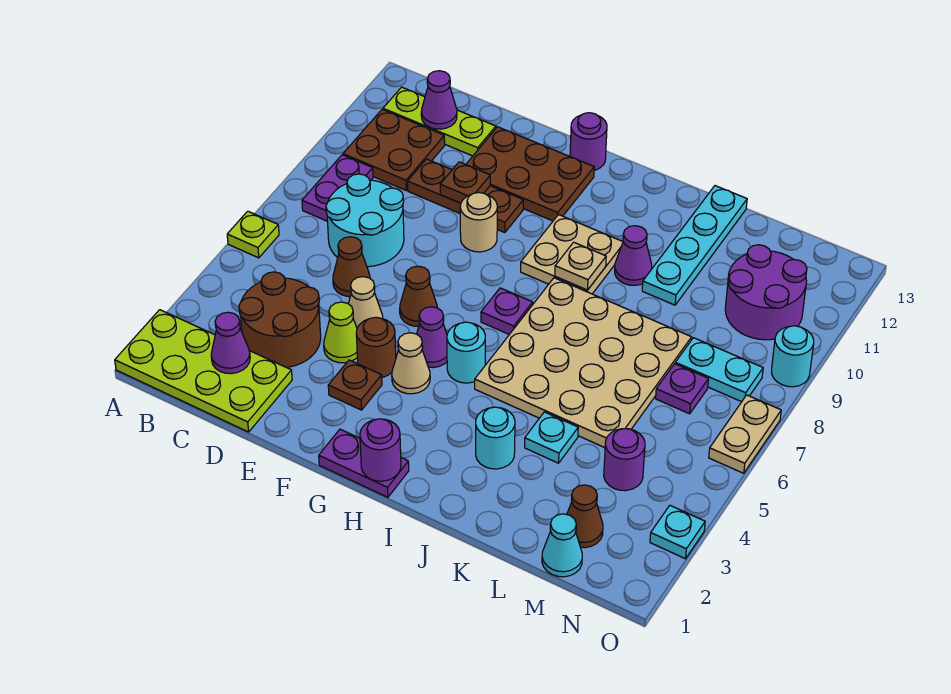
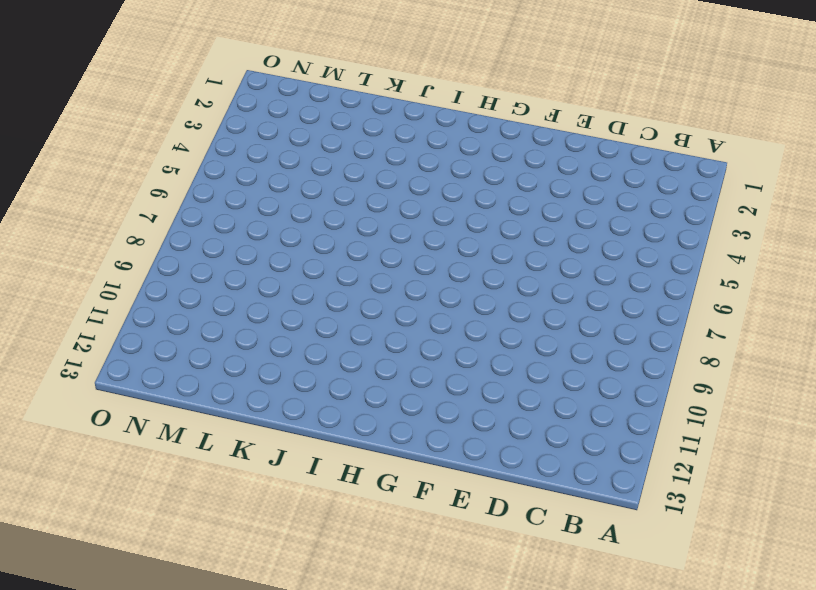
none -> lime 2x4 plate [115,310,292,432]
none -> lime 1x1 plate [227,211,279,258]
none -> purple 1x2 plate [302,155,373,221]
none -> brown 2x2 plate [343,109,445,190]

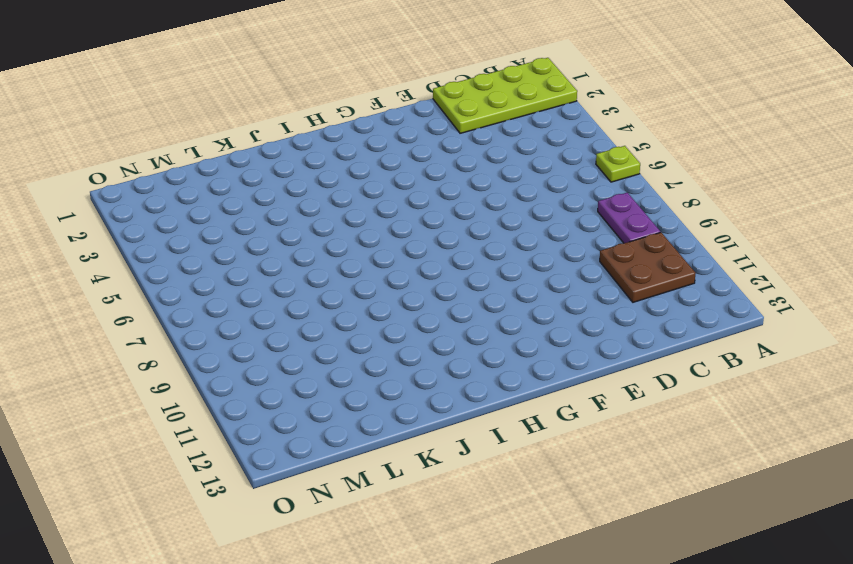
none -> lime 1x3 plate [383,87,496,156]
none -> brown 2x2 round brick [239,272,321,367]
none -> cyan 2x2 round brick [326,174,404,267]
none -> brown 1x1 cone [333,237,370,297]

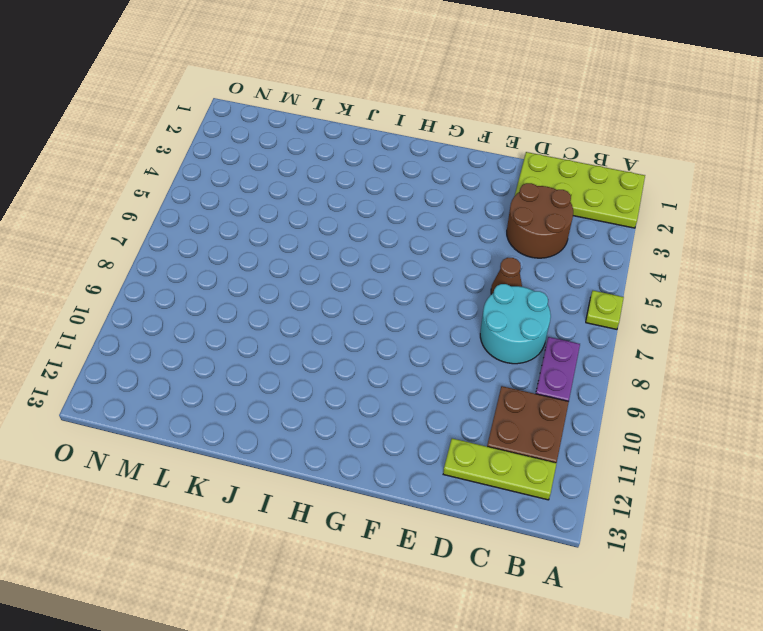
none -> brown 1x3 plate [408,159,523,233]
none -> lime 1x1 cone [324,302,357,363]
none -> tan 1x1 cone [349,277,383,328]
none -> brown 2x3 plate [466,127,594,221]

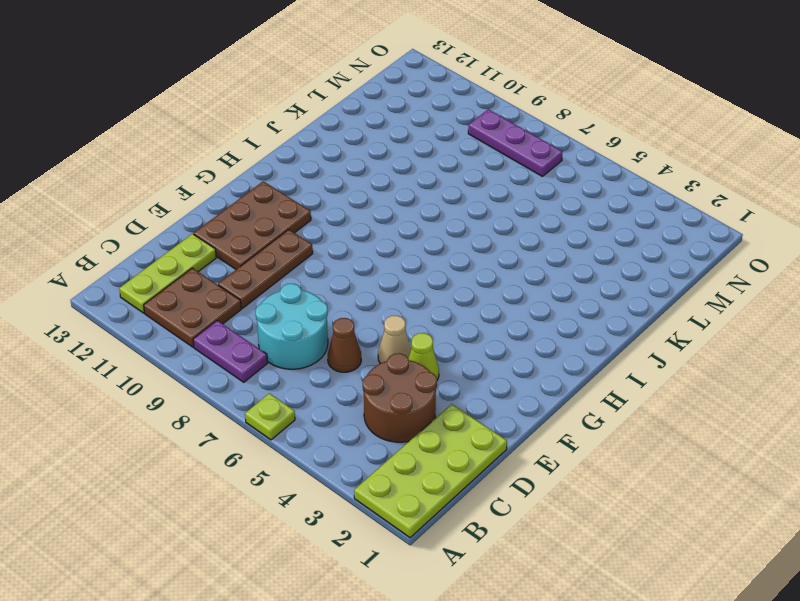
purple 1x3 plate [468,109,563,176] -> cyan 1x2 plate [675,338,763,402]
none -> brown 1x1 plate [328,360,382,410]
none -> brown 1x1 round brick [356,317,396,377]
none -> brown 1x1 cone [400,266,437,326]
none -> tan 1x1 round brick [460,193,497,252]

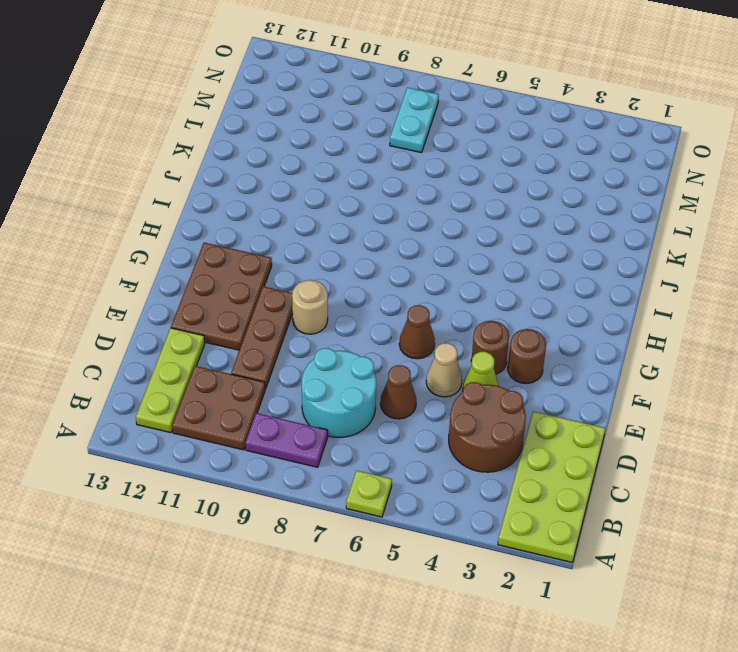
brown 1x1 round brick [508,329,546,384] -> brown 1x1 plate [328,360,382,410]
none -> purple 1x2 plate [319,429,409,497]
none -> tan 1x1 cone [392,333,430,394]
none -> purple 1x1 cone [417,307,447,368]
none -> purple 1x1 round brick [570,113,607,170]

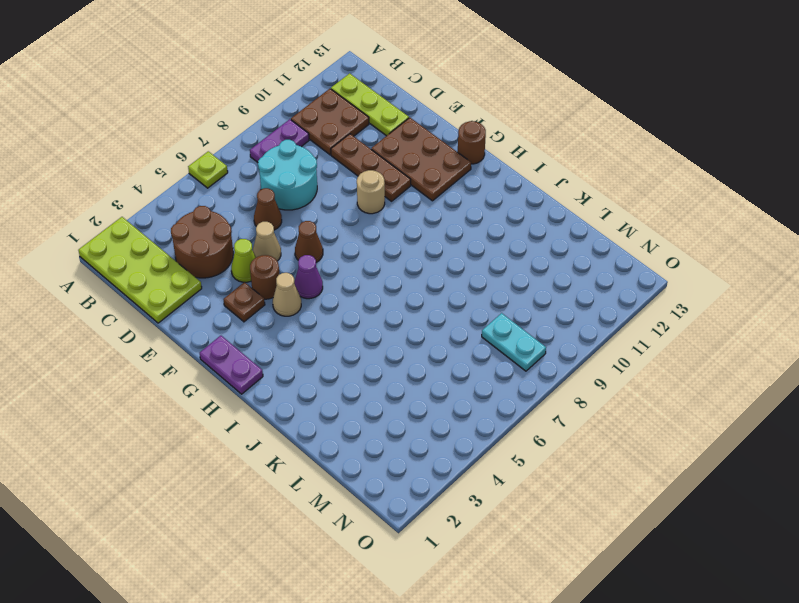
brown 1x1 round brick [458,121,486,164] -> purple 1x1 round brick [570,113,607,170]
none -> cyan 1x1 round brick [447,322,485,383]
none -> purple 1x1 plate [481,288,533,334]
none -> tan 2x2 plate [521,215,623,294]
none -> tan 4x4 plate [475,278,692,448]

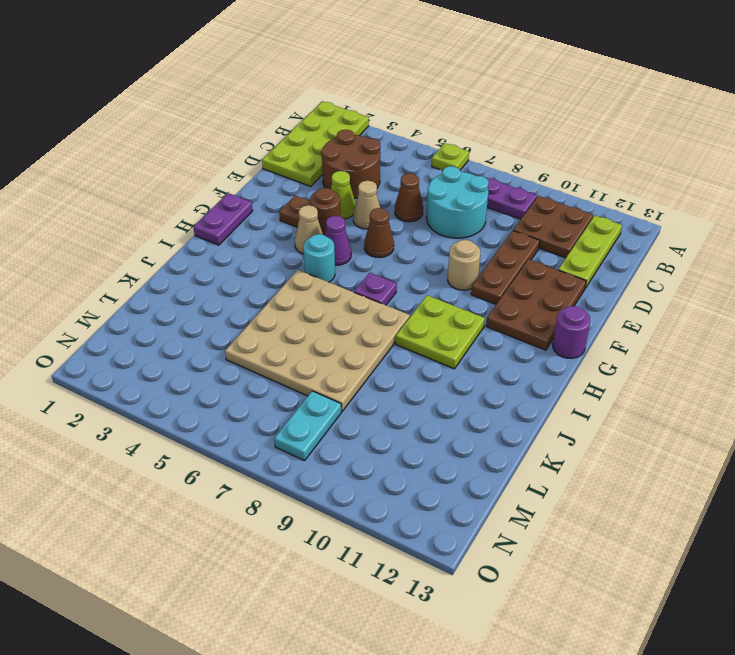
lime 2x2 plate [396,295,485,369] -> tan 2x2 plate [521,215,623,294]
none -> cyan 1x1 round brick [476,407,515,469]
none -> purple 1x1 cone [615,226,652,285]
none -> cyan 1x1 plate [525,412,578,463]
none -> cyan 1x4 plate [642,186,747,305]

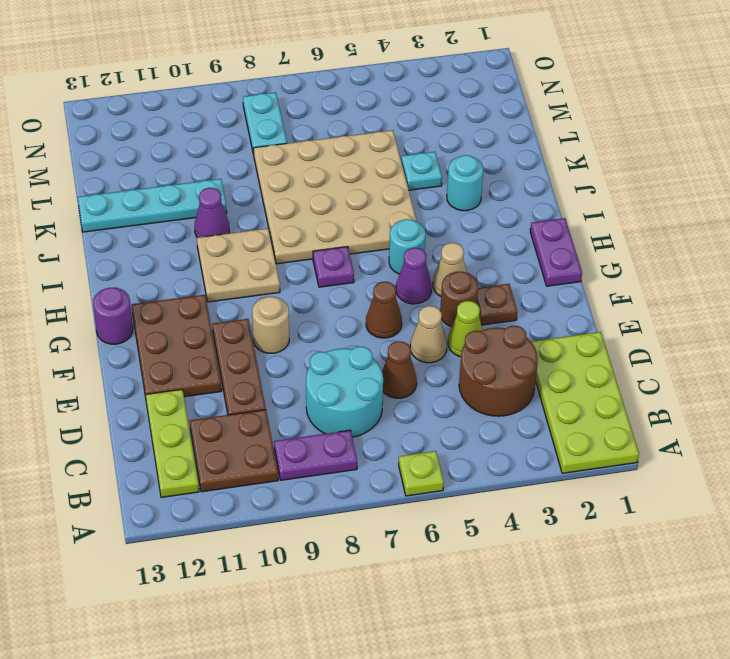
none -> cyan 1x1 cone [542,514,582,577]
none -> brown 1x1 cone [567,485,603,548]
none -> purple 1x1 round brick [604,429,645,491]
none -> purple 1x1 plate [656,364,709,414]

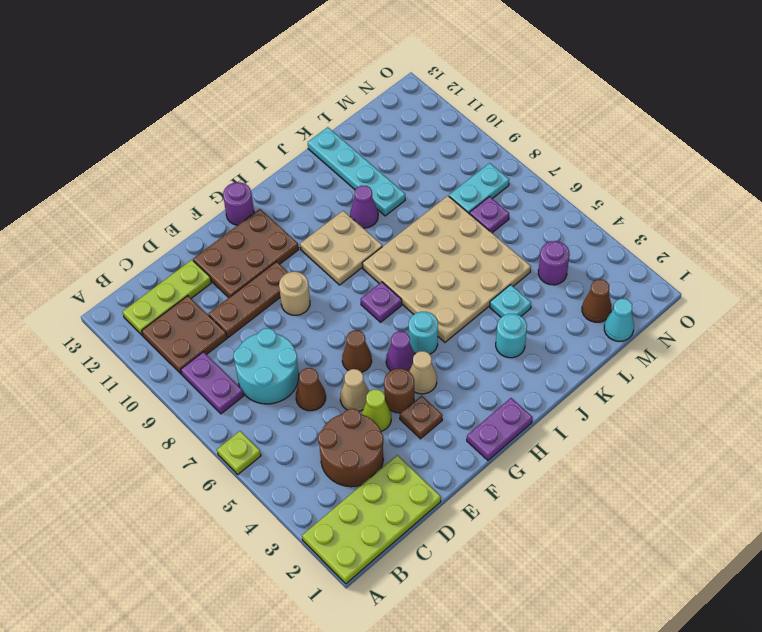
none -> purple 2x2 round brick [725,245,807,340]
none -> cyan 1x1 plate [650,506,705,559]
none -> tan 1x2 plate [709,395,781,473]
none -> cyan 1x1 round brick [772,326,814,387]

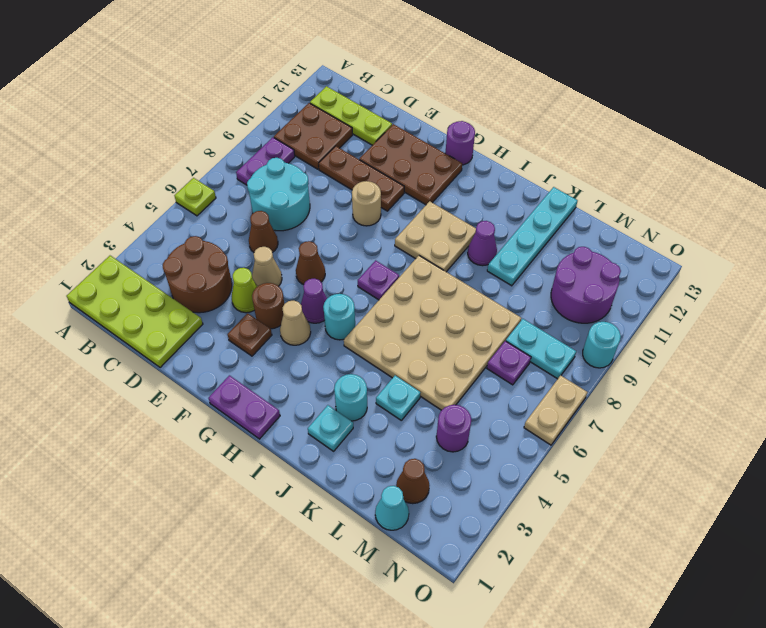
cyan 1x1 plate [308,405,353,451] -> cyan 1x1 plate moved to [650,506,705,559]
none -> purple 1x1 cone [211,312,250,374]
none -> purple 1x1 cone [421,71,457,129]
none -> brown 1x1 plate [440,162,490,203]
none -> purple 1x1 round brick [360,419,401,481]

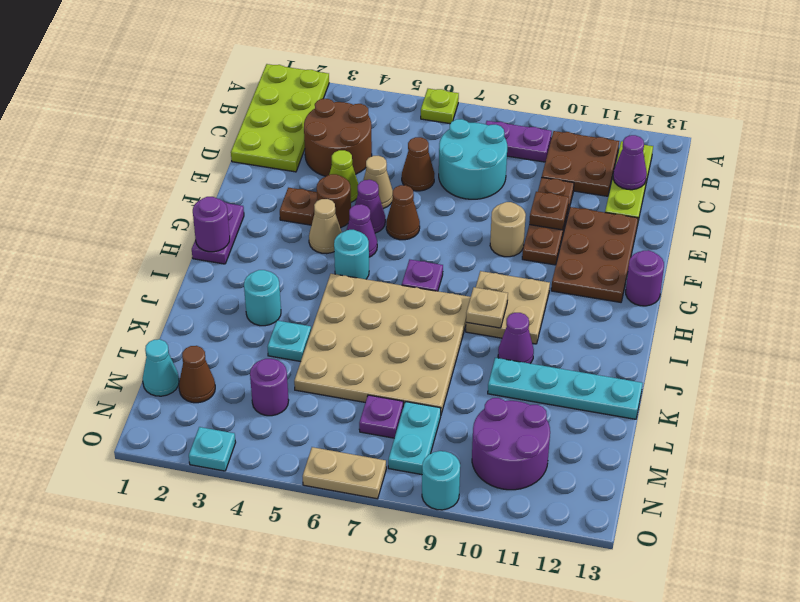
purple 1x1 cone [355,180,385,233] -> purple 1x1 cone moved to [211,312,250,374]

